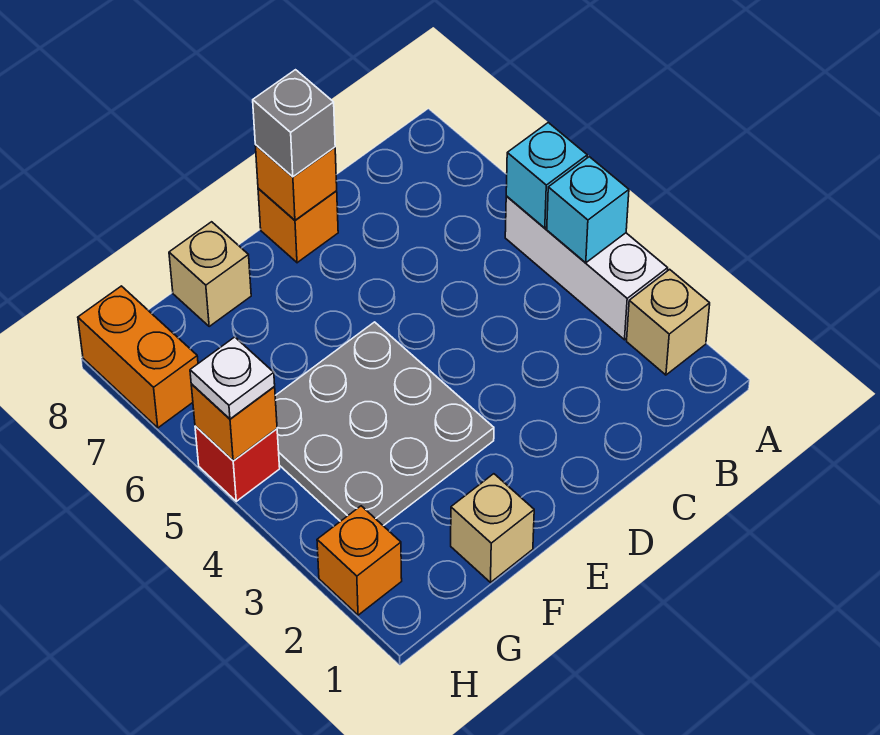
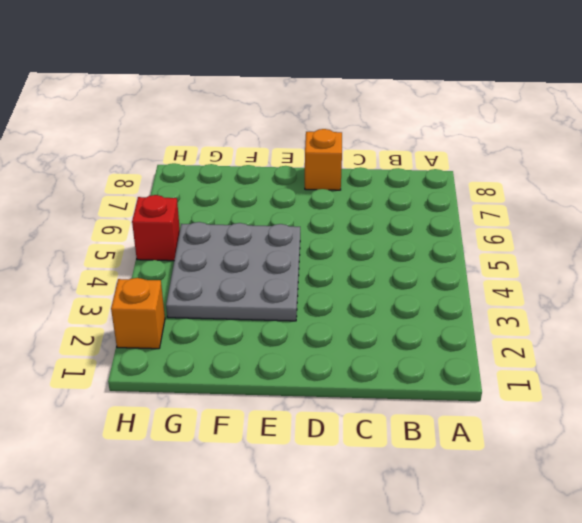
none -> tan 1x1 brick [627,269,710,375]
none -> white 1x3 brick [505,196,668,340]
none -> tan 1x1 brick [451,474,534,582]

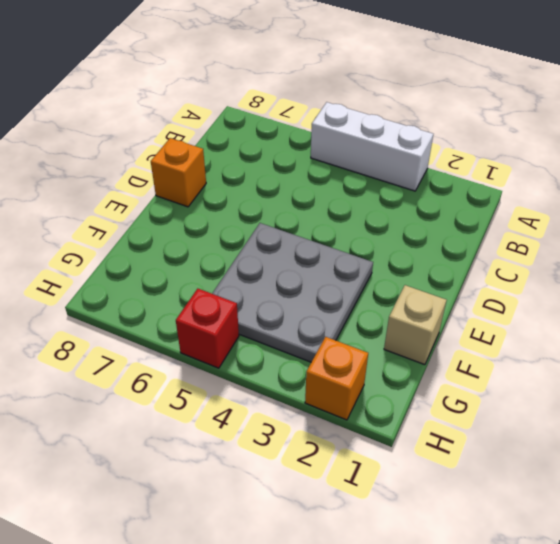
none -> tan 1x1 brick [627,269,710,375]
none -> tan 1x1 brick [169,222,251,326]
none -> orange 1x2 brick [78,286,198,428]

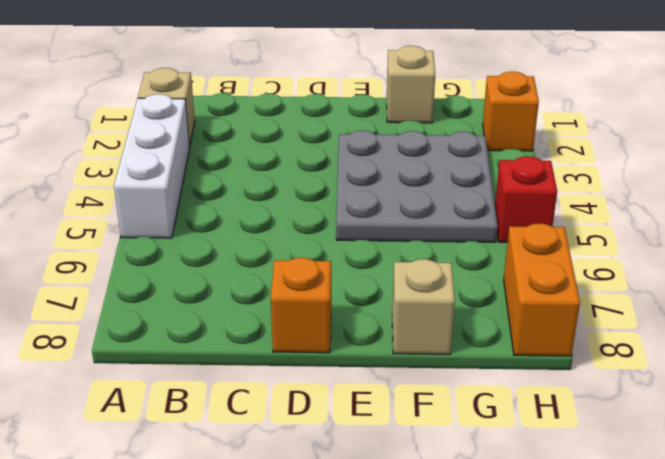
none -> cyan 1x1 brick [547,157,629,263]
none -> cyan 1x1 brick [506,123,587,228]
none -> orange 1x1 brick [255,145,337,220]

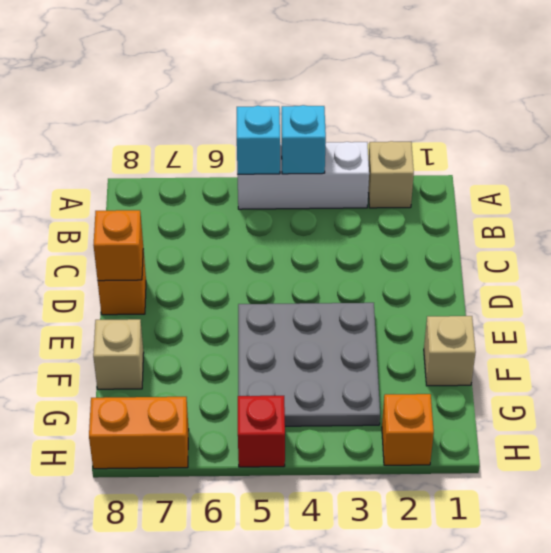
none -> orange 1x1 brick [191,384,277,461]
none -> grey 1x1 brick [253,70,335,177]
none -> white 1x1 plate [190,337,275,419]

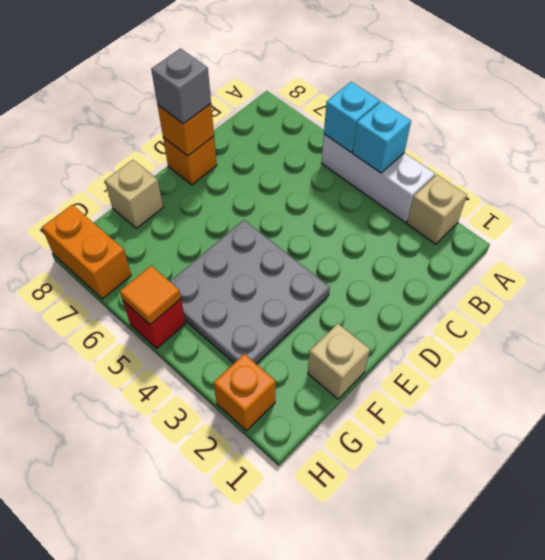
orange 1x1 tile [120,266,181,325] -> orange 1x1 brick [191,384,277,461]
none -> white 1x1 plate [190,337,275,419]

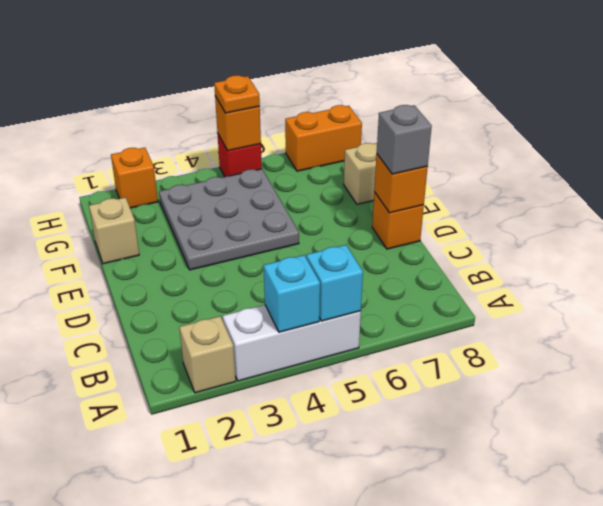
orange 1x1 plate [214,75,260,113] -> white 1x1 plate [190,337,275,419]

